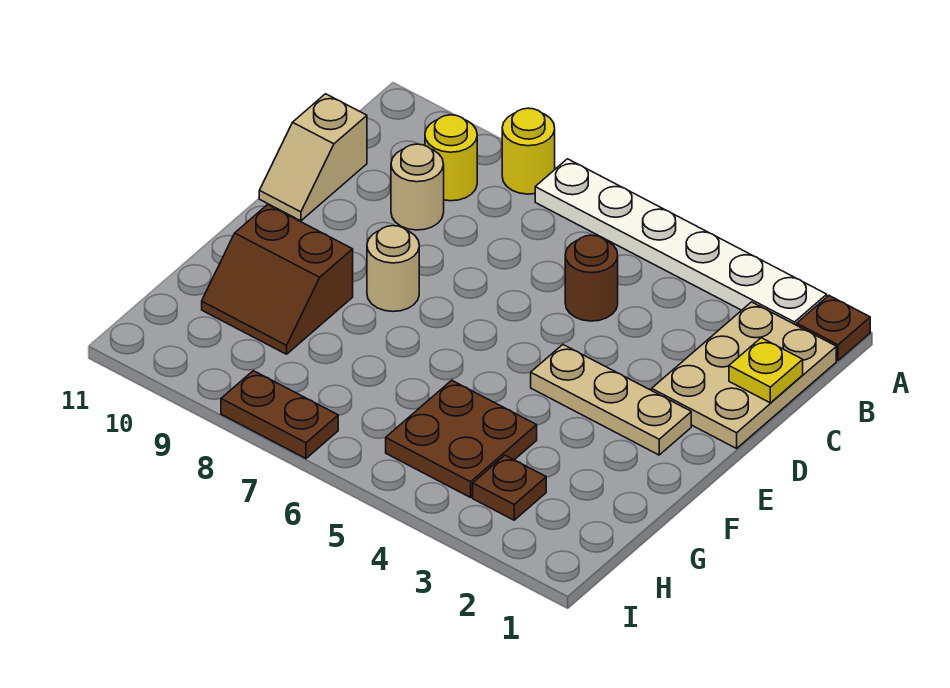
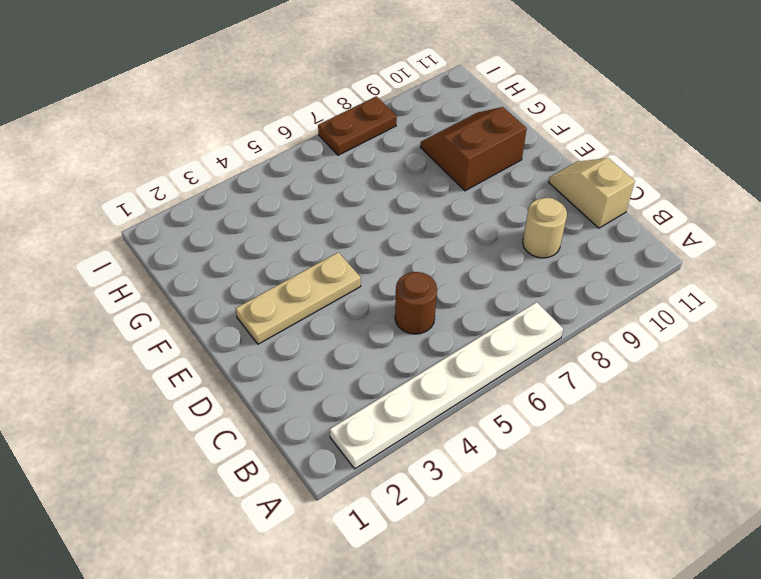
none -> brown 1x1 plate [797,296,870,360]
none -> yellow 1x1 round brick [502,108,555,194]
none -> tan 2x3 plate [652,302,836,448]

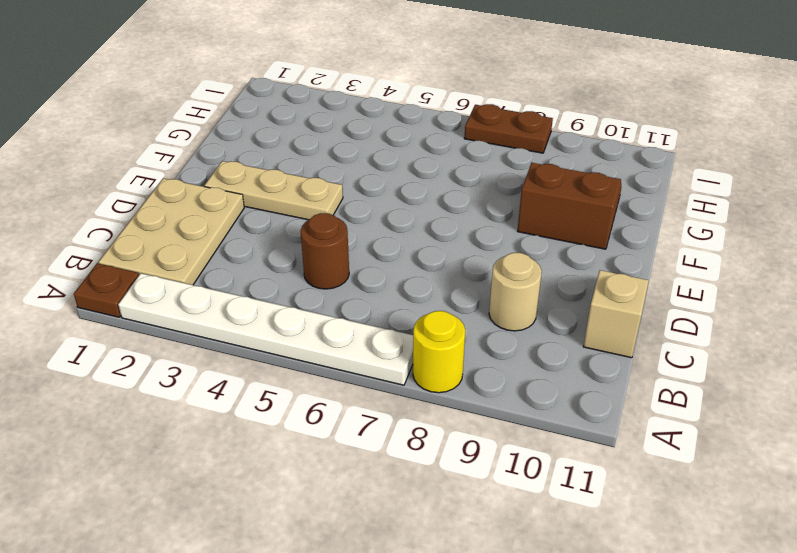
none -> yellow 1x1 round brick [425,115,477,201]
none -> tan 1x1 round brick [367,226,419,312]
none -> brown 2x2 plate [386,380,537,497]

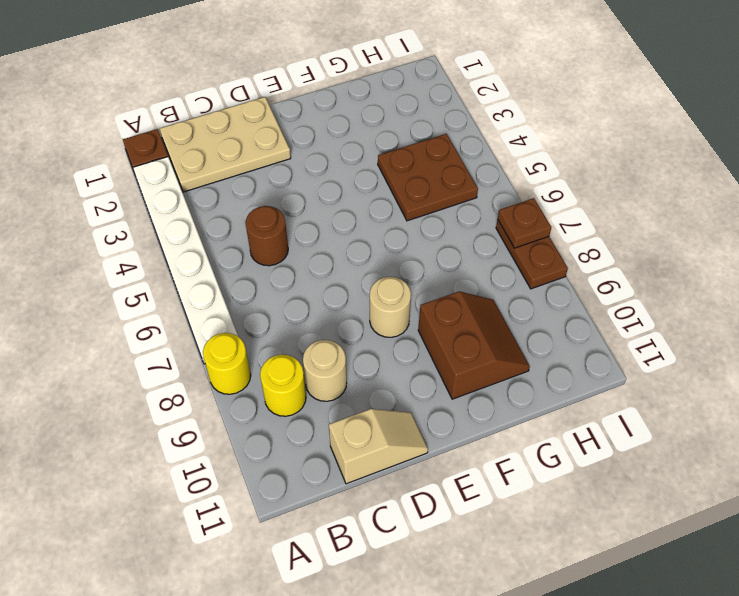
brown 1x1 plate [498,198,551,248] -> brown 1x1 plate moved to [473,455,546,520]
none -> tan 1x3 plate [531,345,691,455]
none -> yellow 1x1 plate [729,338,803,403]

